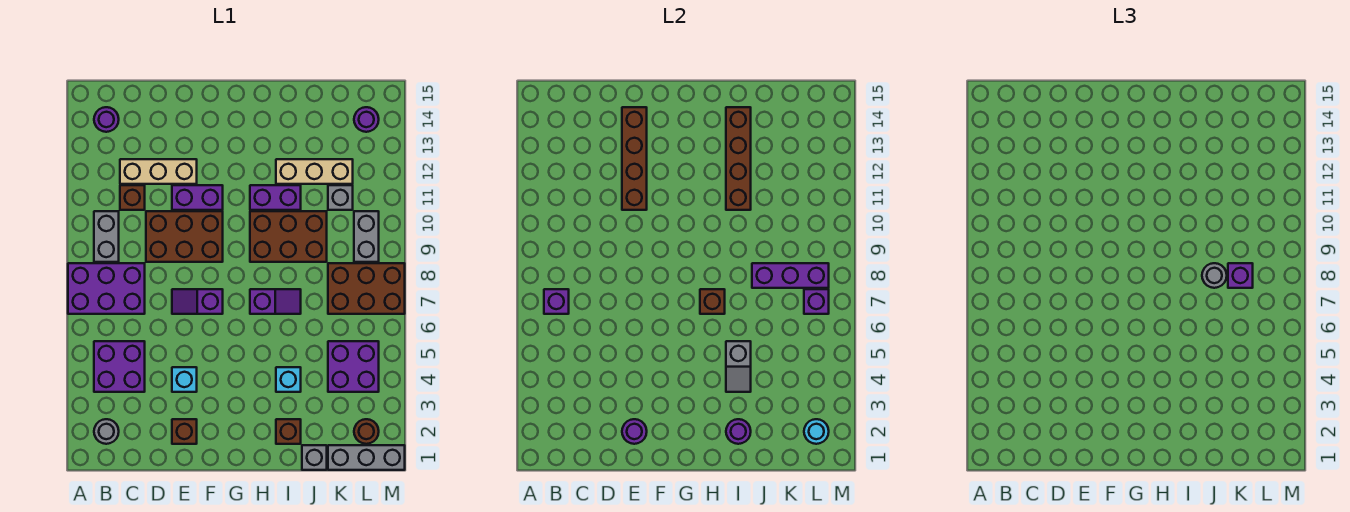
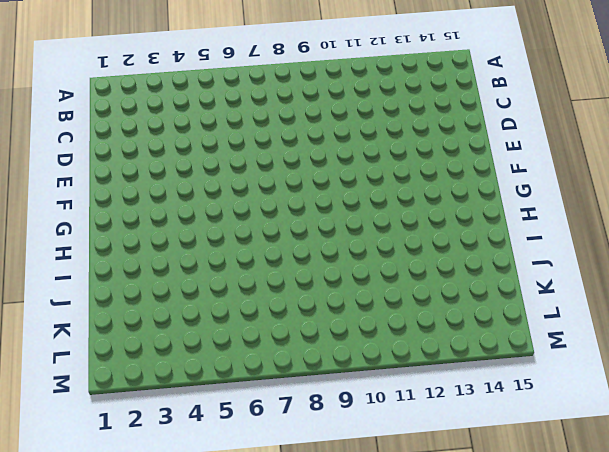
none -> purple 2x3 brick [68,263,145,314]
none -> grey 1x1 round brick [94,419,119,444]
none -> purple 2x2 brick [94,341,145,392]
none -> grey 1x2 brick [94,211,119,262]

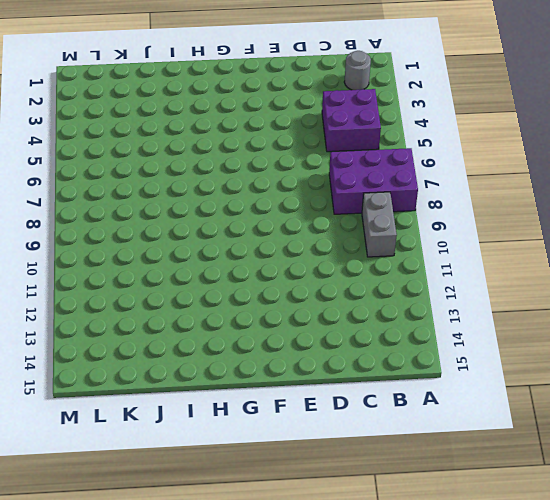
none -> purple 1x1 round brick [94,107,119,132]
none -> brown 1x1 brick [120,185,145,210]
none -> tan 1x3 brick [120,159,197,184]
none -> brown 2x3 brick [146,211,223,262]

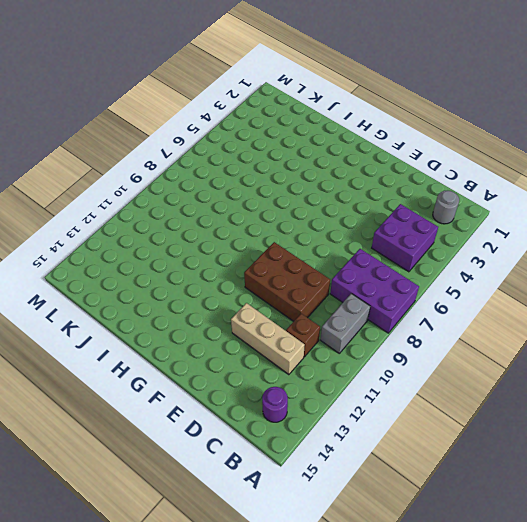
none -> brown 1x1 brick [172,419,197,444]
none -> cyan 1x1 brick [172,367,197,392]
none -> purple 1x2 slope [172,289,223,314]
none -> purple 1x2 brick [172,185,223,210]

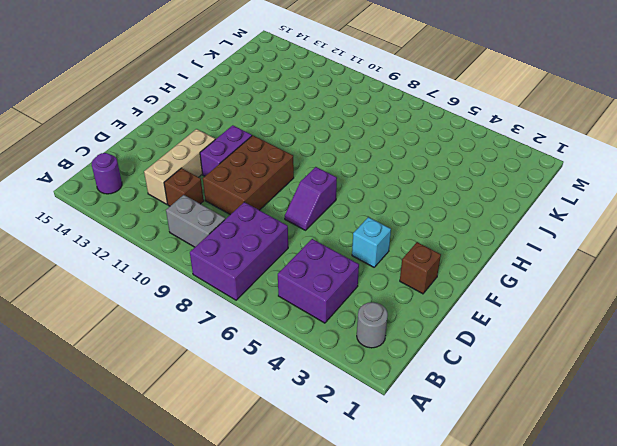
none -> purple 1x2 slope [250,289,301,314]
none -> brown 2x3 brick [250,211,327,262]
none -> purple 1x2 brick [250,185,301,210]
none -> brown 1x1 brick [276,419,301,444]

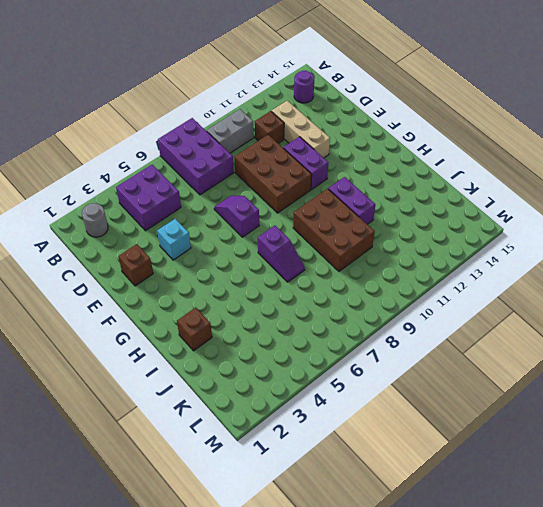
none -> cyan 1x1 brick [276,367,301,392]
none -> tan 1x3 brick [276,159,353,184]
none -> grey 1x1 brick [302,445,327,470]
none -> grey 1x3 brick [328,445,405,470]

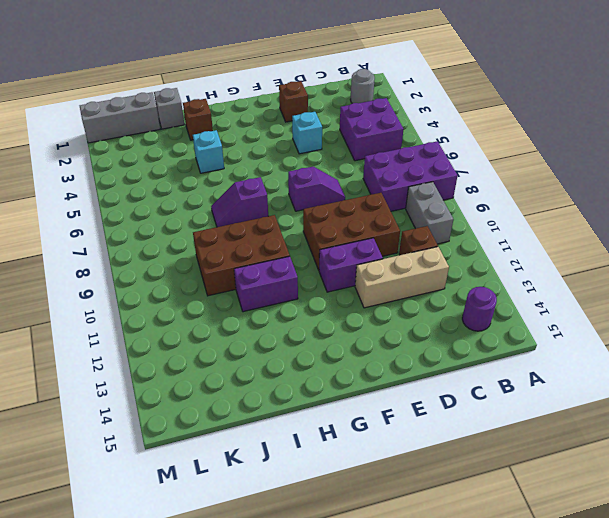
none -> tan 1x3 brick [276,159,353,184]
none -> purple 2x2 brick [328,341,379,392]
none -> brown 2x3 brick [328,263,405,314]
none -> grey 1x1 brick [328,185,353,210]

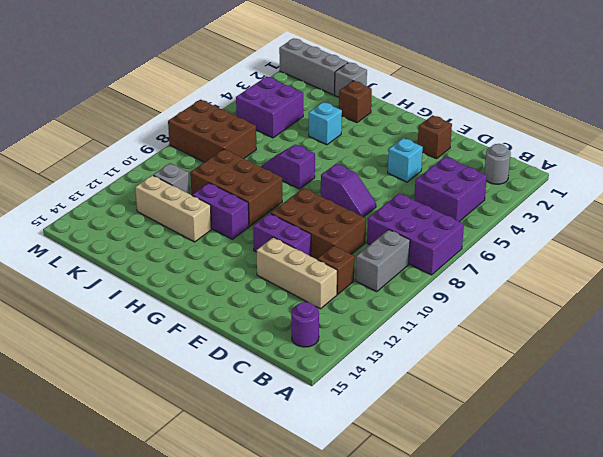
none -> brown 1x1 round brick [354,419,379,444]
none -> grey 1x2 brick [354,211,379,262]
none -> purple 1x1 round brick [354,107,379,132]
none -> purple 1x1 brick [544,289,569,314]

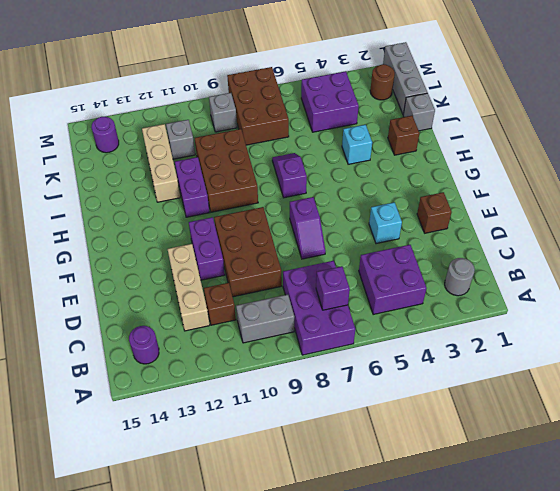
grey 1x1 brick [209,93,237,132] -> grey 1x2 brick [354,211,379,262]
none -> purple 1x1 round brick [622,419,647,444]
none -> brown 1x4 brick [622,107,647,210]
none -> brown 1x1 brick [700,289,725,314]
none -> purple 1x1 round brick [726,419,751,444]

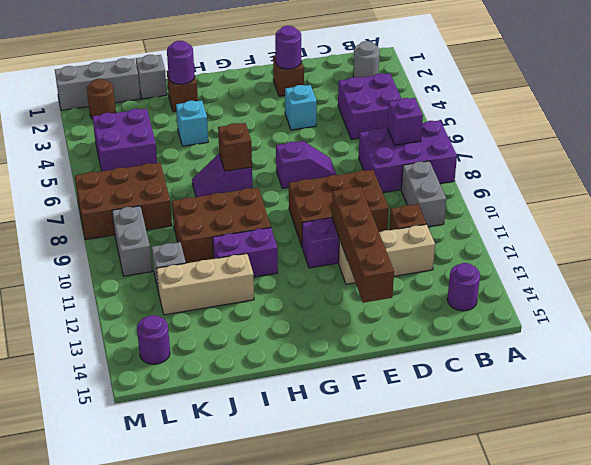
none -> grey 1x2 slope [726,341,751,392]
none -> brown 1x4 brick [726,107,751,210]
none -> purple 1x3 brick [752,263,829,288]
none -> cyan 1x1 round brick [804,419,829,444]

